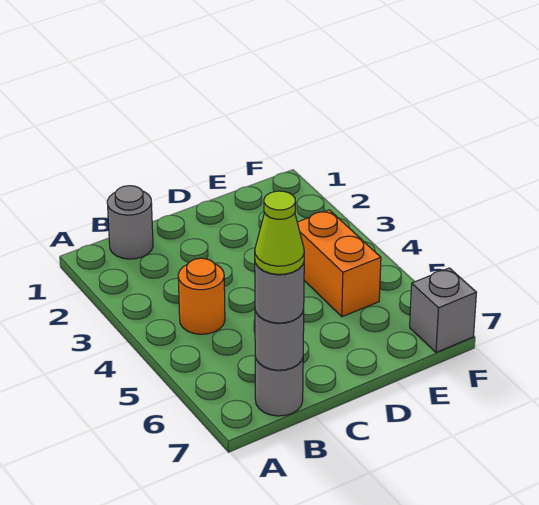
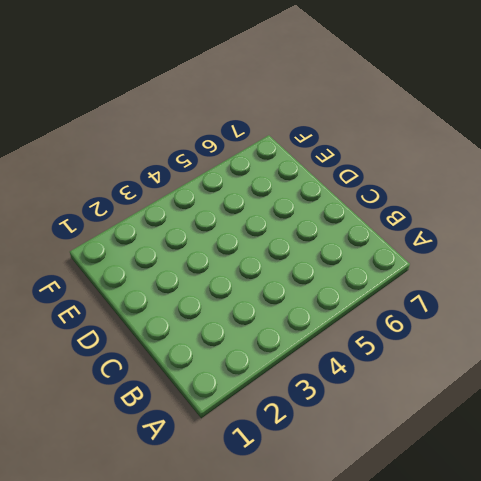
none -> grey 1x1 round brick [107,186,153,259]
none -> orange 1x1 round brick [178,258,225,334]

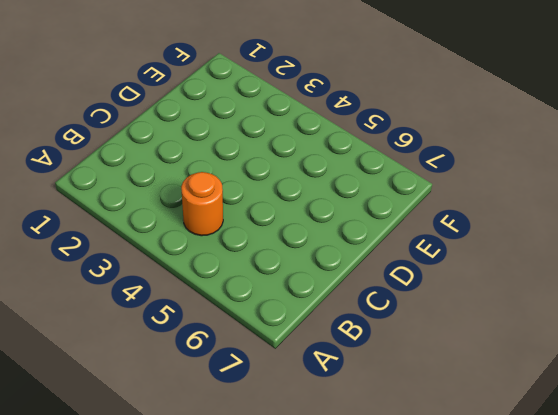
none -> grey 1x1 round brick [107,186,153,259]
none -> grey 1x1 round brick [255,356,303,416]

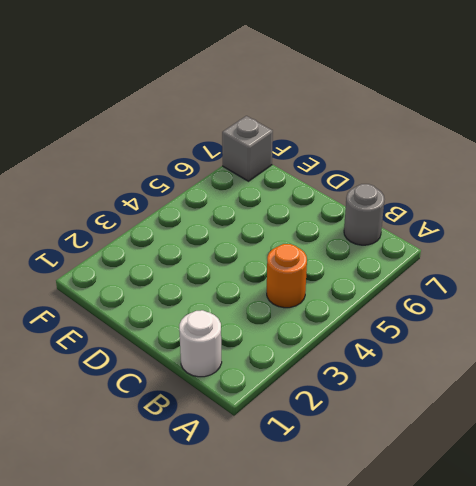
white 1x1 round brick [179,310,222,377] -> grey 1x1 round brick [107,186,153,259]
none -> orange 1x2 brick [297,210,381,317]
none -> grey 1x1 round brick [255,310,304,370]

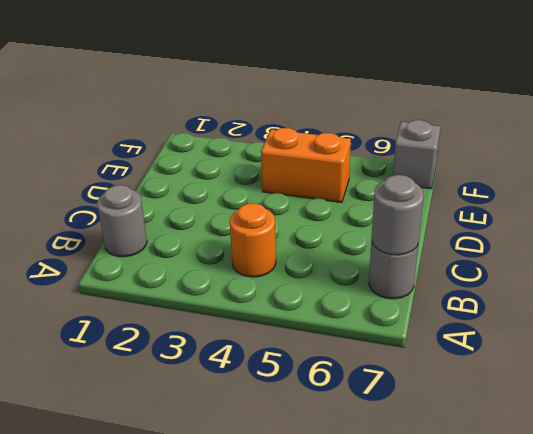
none -> grey 1x1 round brick [255,263,304,323]
none -> lime 1x1 cone [255,191,304,274]

